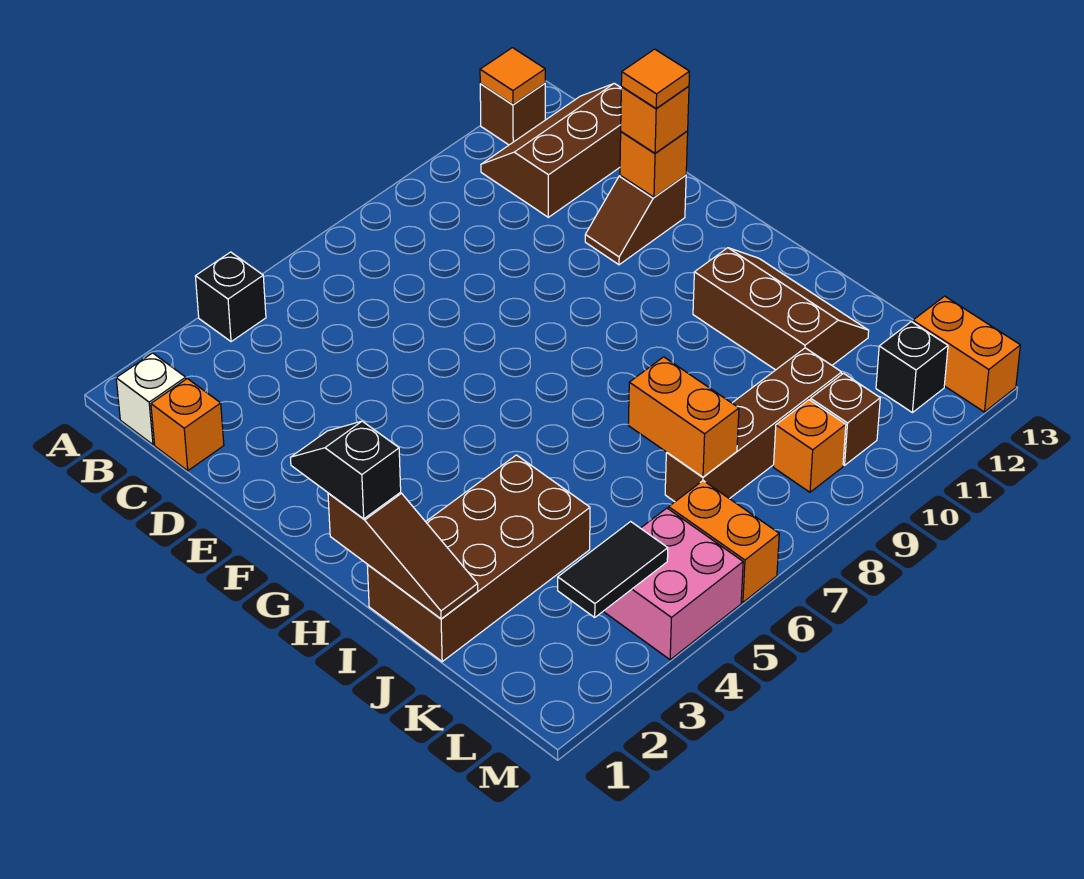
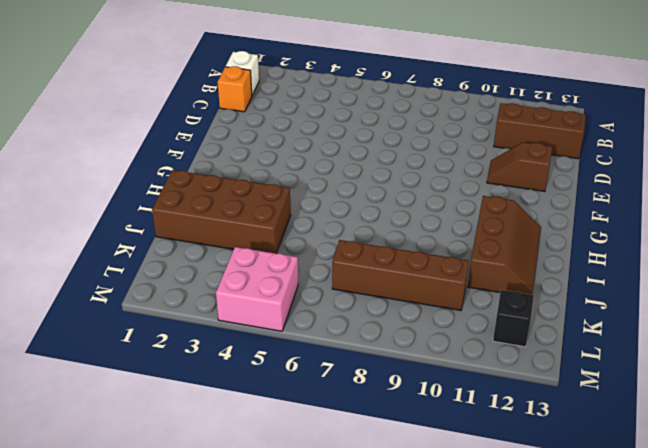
none -> black 1x1 brick [195,252,266,342]
none -> brown 1x1 brick [480,83,545,145]
none -> orange 1x2 brick [669,481,779,602]

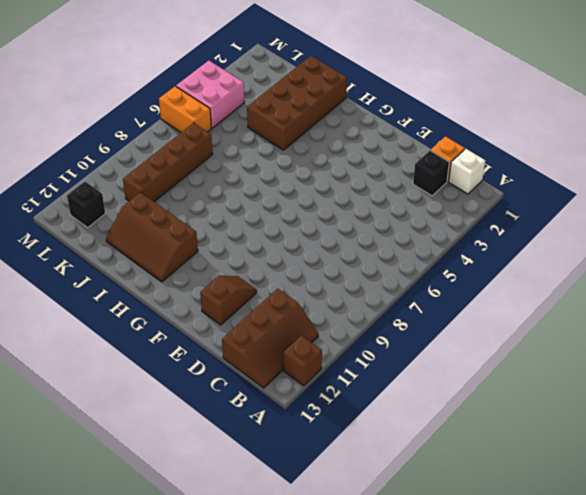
black 1x1 brick [413,150,449,196] -> black 1x1 brick moved to [195,252,266,342]
none -> orange 1x1 brick [774,400,846,492]
none -> brown 1x1 brick [811,373,880,465]
none -> orange 1x2 brick [913,296,1020,412]

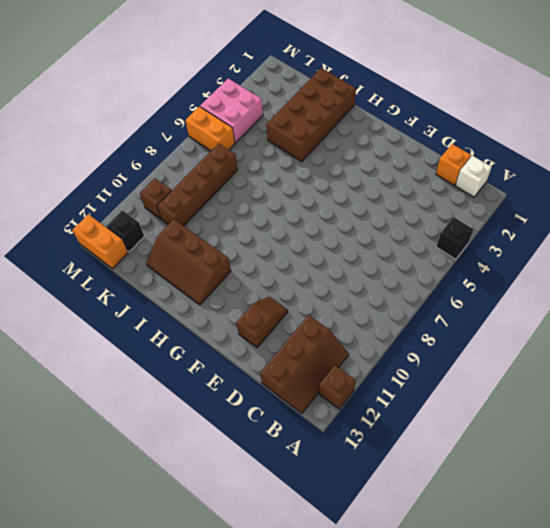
none -> orange 1x1 brick [774,400,846,492]
none -> orange 1x1 tile [480,48,545,105]
none -> orange 1x1 brick [620,131,688,197]

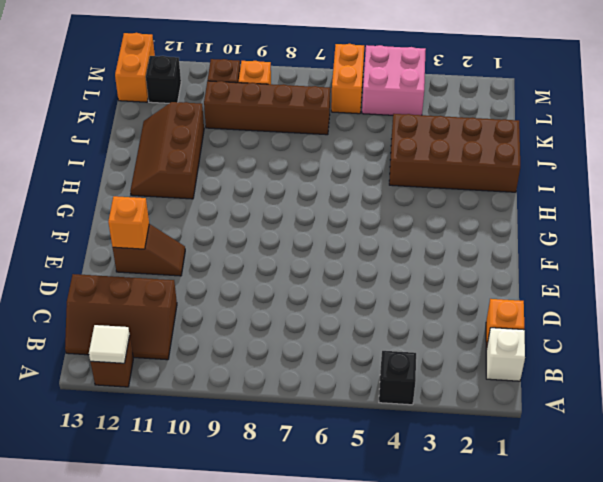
white 1x1 tile [89,325,130,363] -> orange 1x1 tile [480,48,545,105]
none -> brown 1x3 slope [328,492,478,619]
none -> orange 1x2 brick [628,357,739,477]
none -> black 1x2 tile [558,522,668,617]

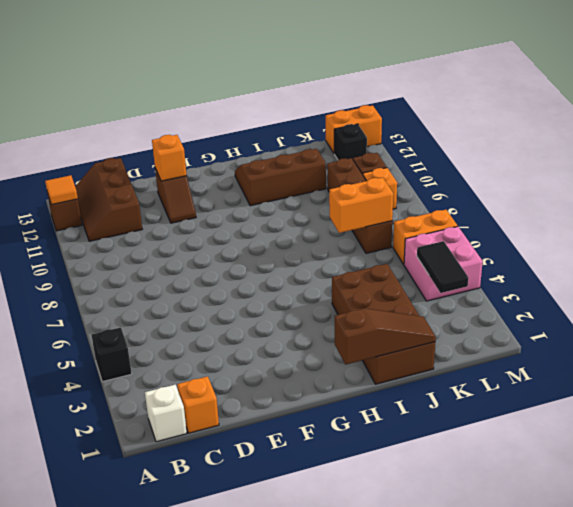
none -> orange 1x1 brick [621,86,689,153]
none -> black 1x2 slope [291,421,401,519]
none -> orange 1x1 tile [621,49,690,109]

